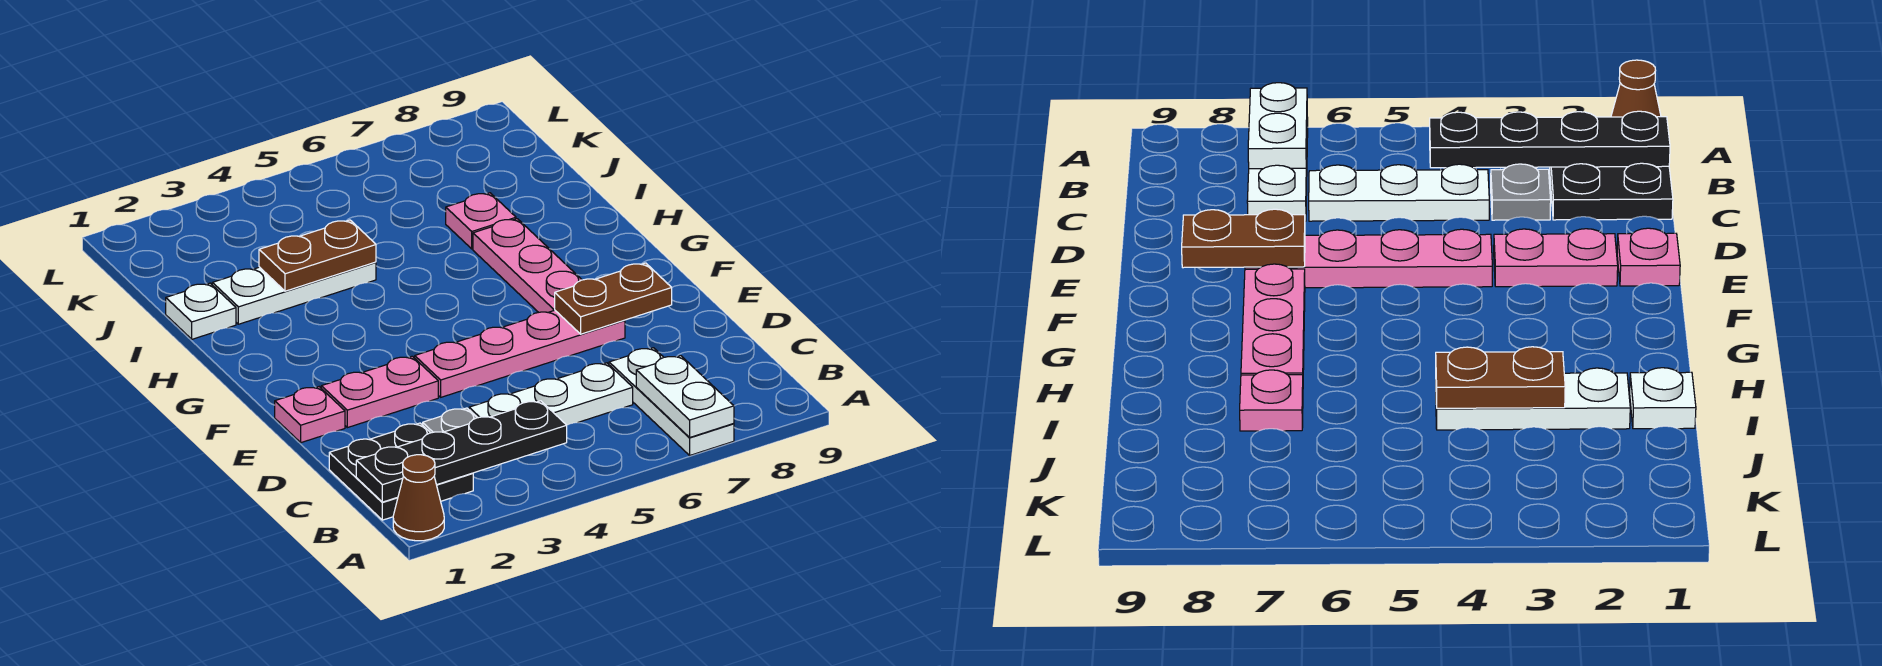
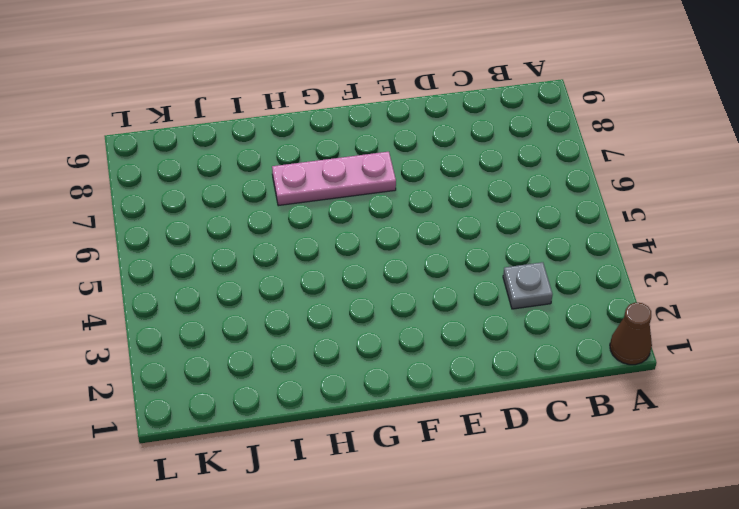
none -> white 1x3 plate [609,348,734,455]
none -> black 2x2 plate [329,423,473,520]
none -> white 1x3 plate [469,363,633,425]

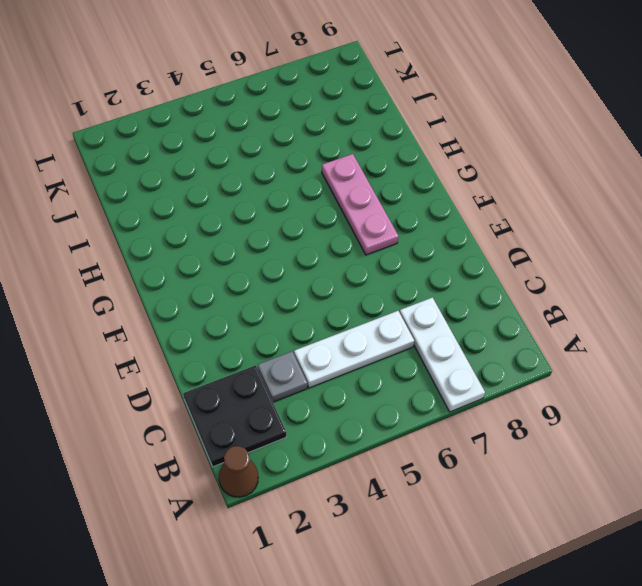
none -> pink 1x1 plate [275,387,345,443]
none -> pink 1x2 plate [321,356,438,428]
none -> pink 1x4 plate [415,310,625,397]

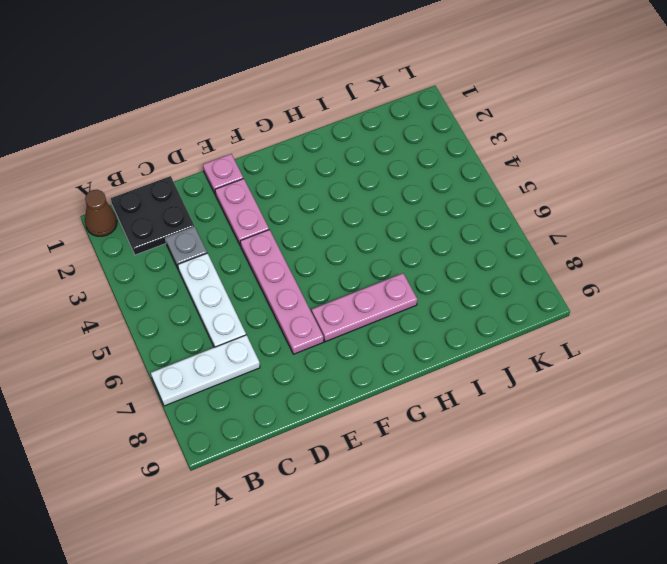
none -> white 1x1 plate [166,283,236,339]
none -> white 1x3 plate [212,262,376,324]
none -> pink 1x1 plate [446,193,516,249]

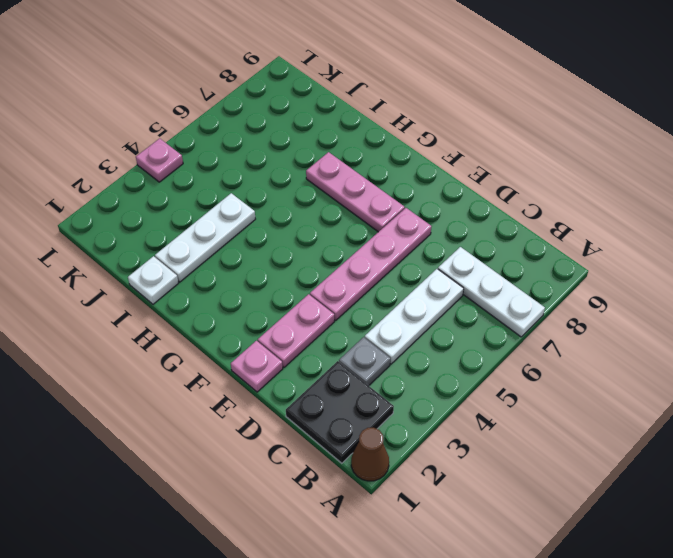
pink 1x1 plate [136,138,183,182] -> pink 1x1 plate moved to [446,193,516,249]
none -> white 1x2 plate [636,356,734,437]
none -> black 1x4 plate [356,401,567,502]
none -> brown 1x2 plate [555,263,672,334]

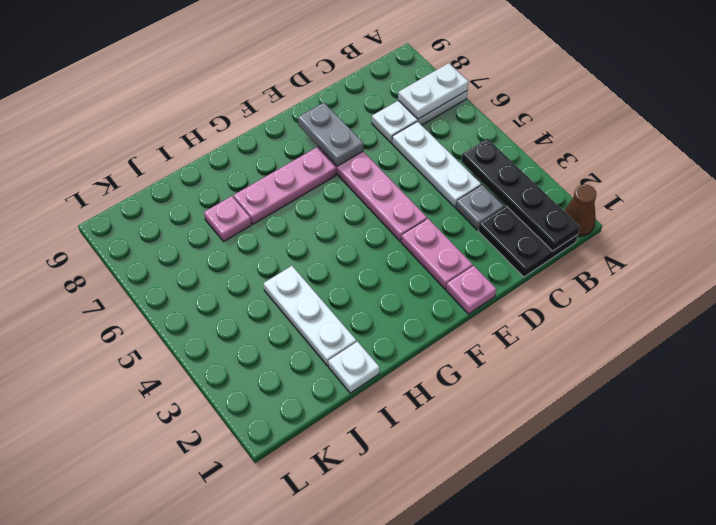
grey 1x2 plate [298,103,363,166] -> brown 1x2 plate [555,263,672,334]
none -> brown 1x2 plate [259,220,376,291]

